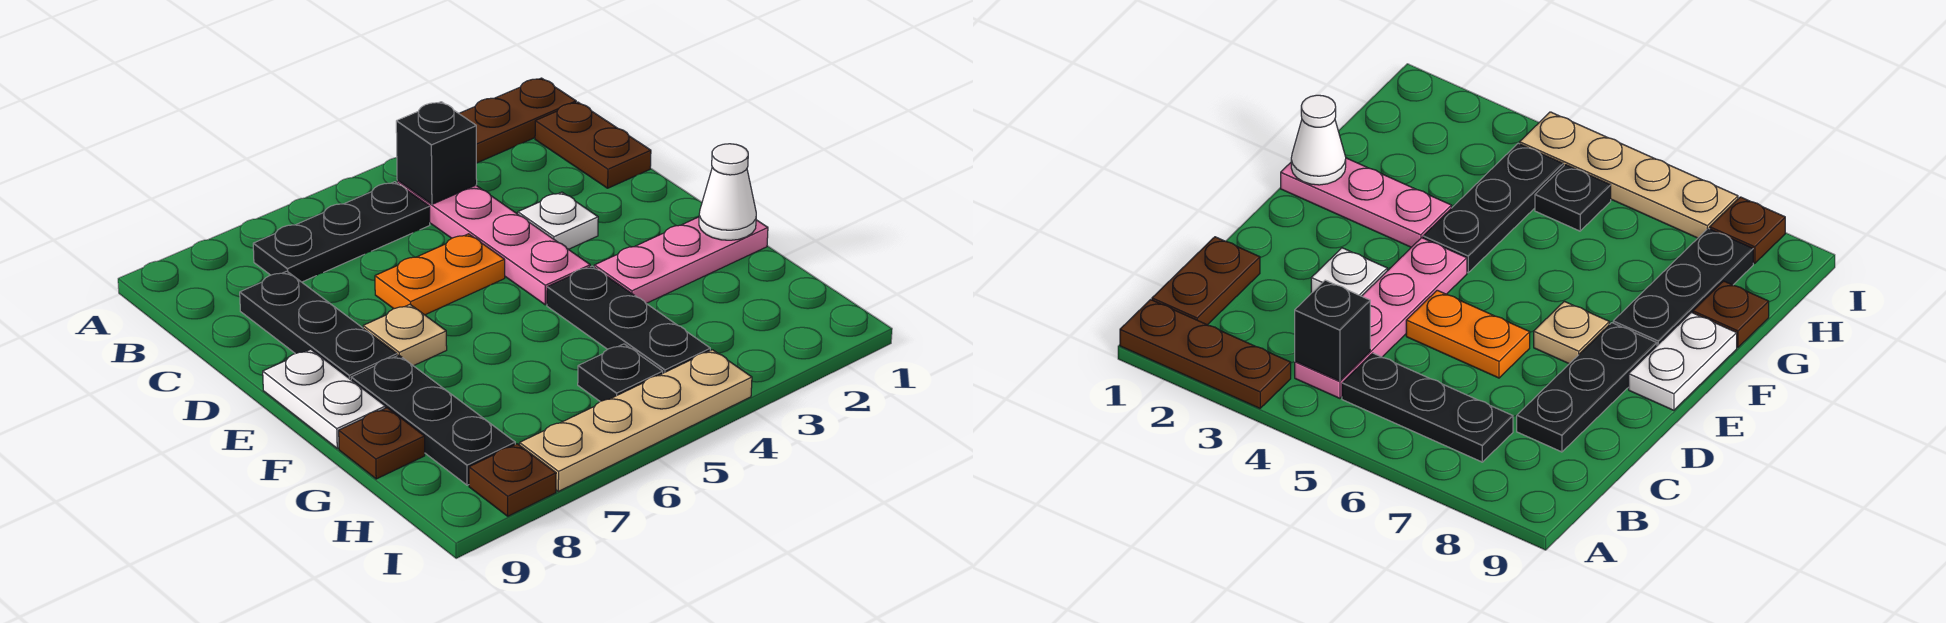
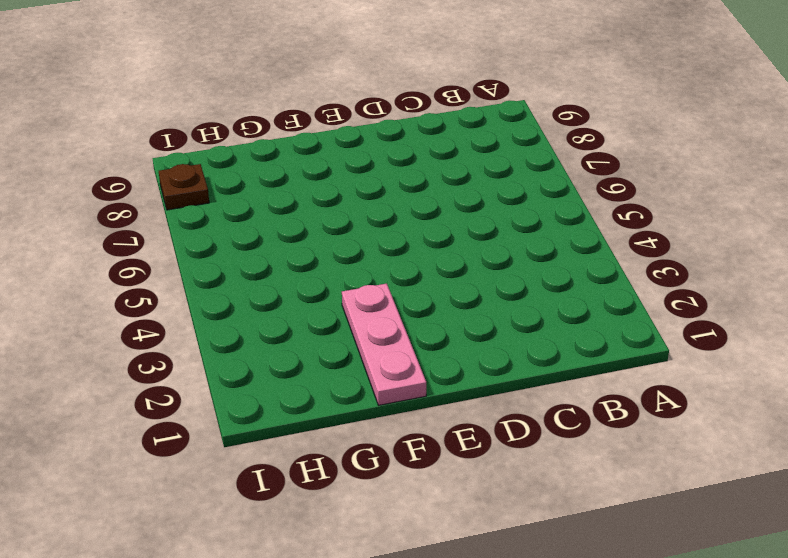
none -> brown 1x3 plate [459,78,576,163]
none -> brown 1x2 plate [535,102,651,188]
none -> pink 1x4 plate [397,180,590,305]

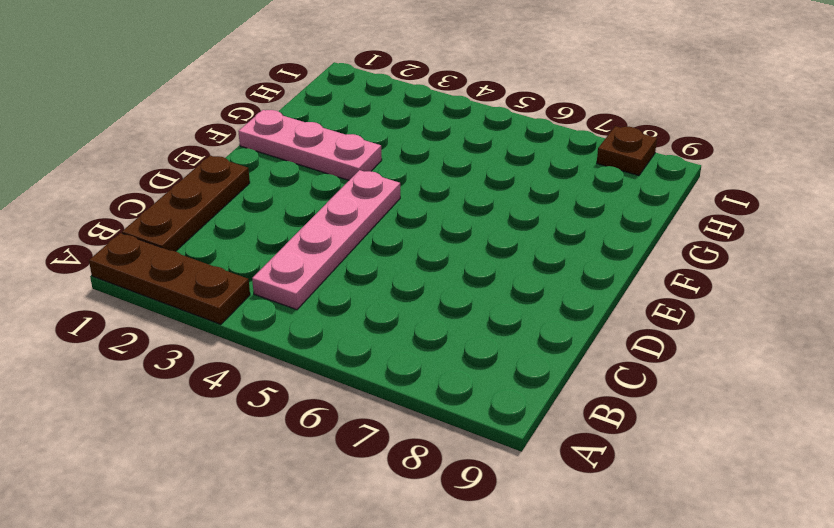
brown 1x3 plate [122,155,250,251] -> brown 1x2 plate [535,102,651,188]
none -> black 1x3 plate [253,182,430,282]
none -> black 1x3 plate [240,271,397,379]
none -> white 1x1 plate [518,192,598,249]

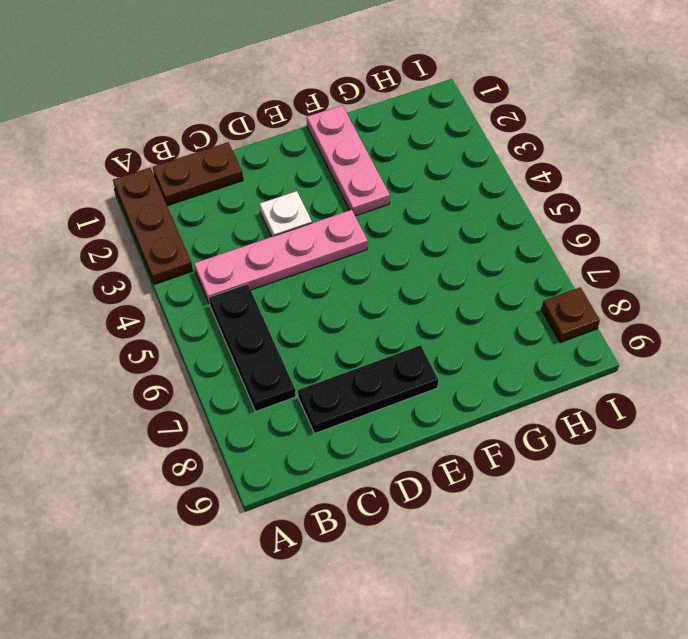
none -> orange 1x2 plate [375,234,505,315]
none -> tan 1x1 plate [363,304,447,366]
none -> white 1x2 plate [263,349,385,448]

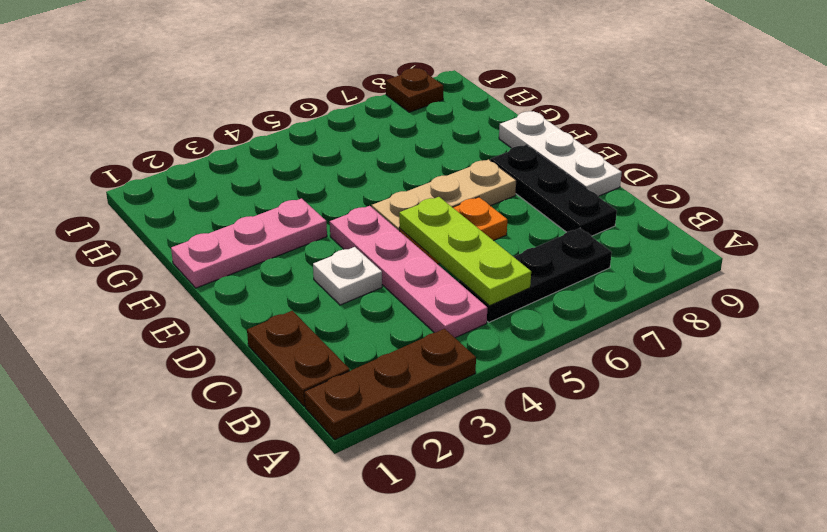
lime 1x3 plate [399,197,531,306] -> none
white 1x3 plate [499,111,622,196] -> white 1x2 plate [263,349,385,448]
tan 1x3 plate [372,159,516,231] -> tan 1x1 plate [363,304,447,366]
none -> black 1x3 plate [547,266,710,373]
none -> black 1x3 plate [351,355,515,485]
none -> brown 1x1 plate [339,408,425,479]

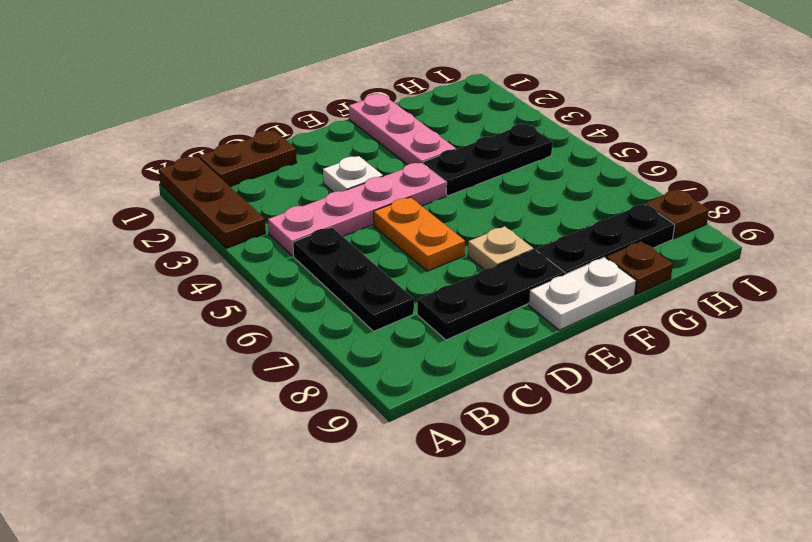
none -> black 1x1 plate [578,344,663,401]
none -> tan 1x4 plate [520,350,752,491]
none -> black 1x1 brick [396,102,477,204]

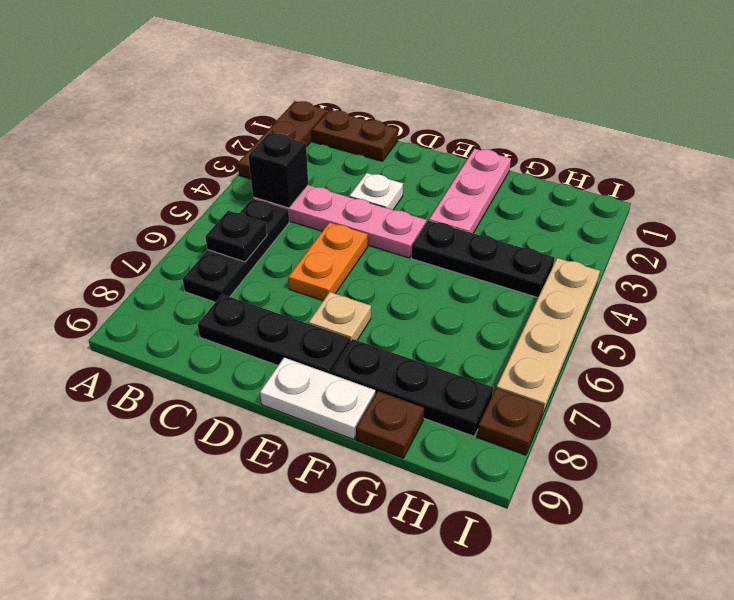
black 1x1 plate [205,211,267,262] -> black 1x1 plate moved to [578,344,663,401]
none -> white 1x1 cone [699,144,756,240]

